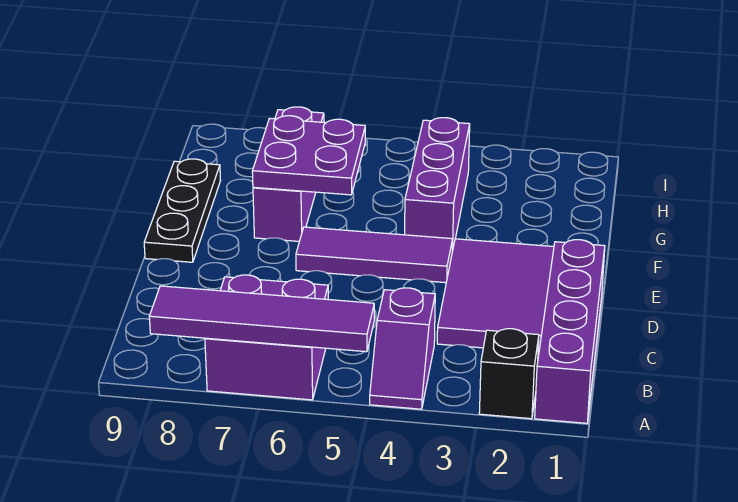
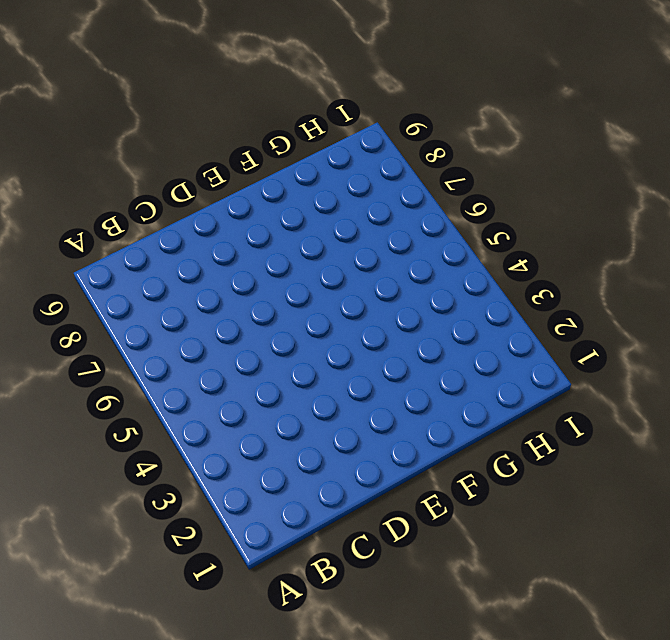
none -> purple 1x4 brick [535,240,605,423]
none -> black 1x1 brick [479,329,539,419]

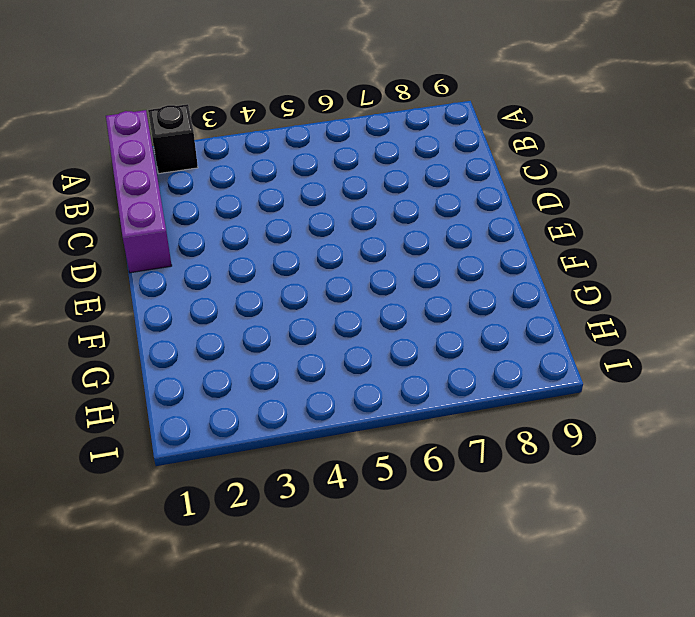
none -> purple 1x2 slope [370,288,435,409]
none -> purple 2x2 brick [205,275,328,400]

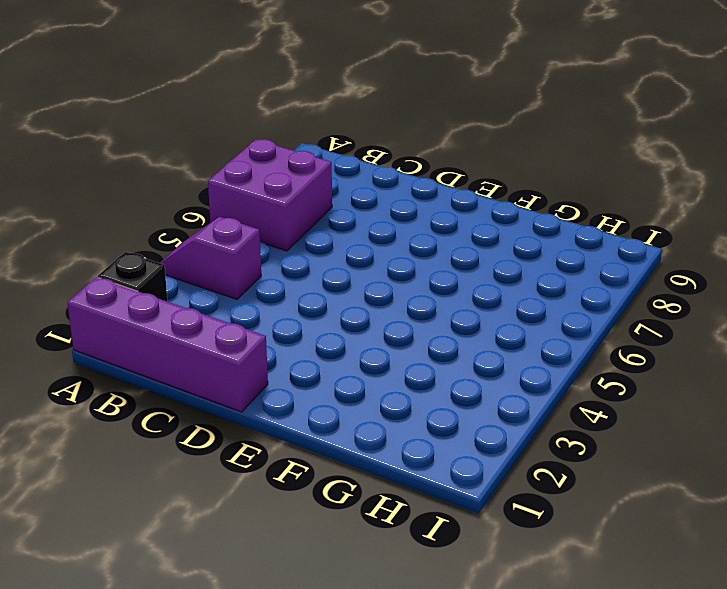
none -> purple 2x3 tile [437,239,554,352]
none -> purple 1x3 tile [296,227,453,283]

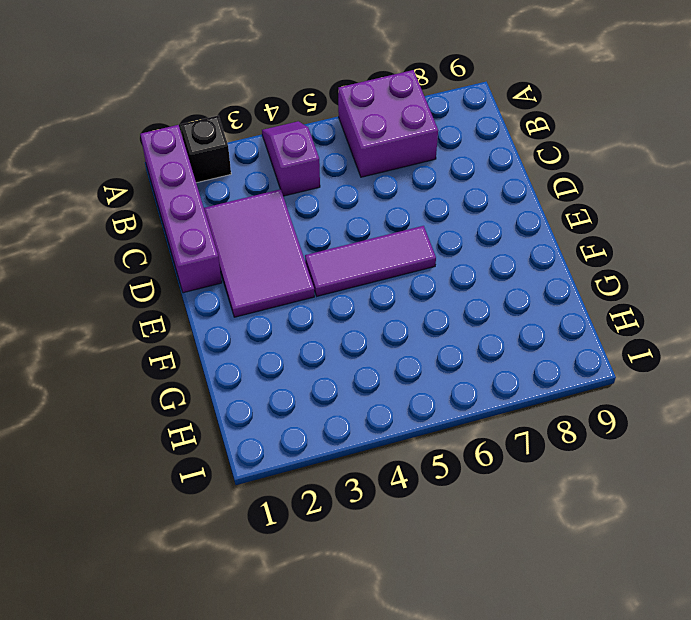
none -> black 1x3 plate [144,159,220,262]
none -> purple 1x3 brick [405,118,470,251]

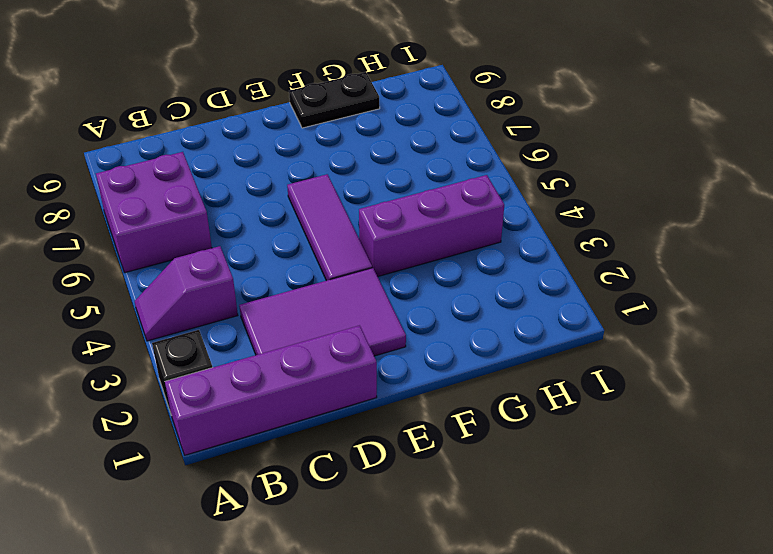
black 1x2 plate [289,72,380,128] -> black 1x3 plate [144,159,220,262]
none -> purple 1x3 brick [253,107,324,241]
none -> purple 1x4 tile [149,286,374,352]

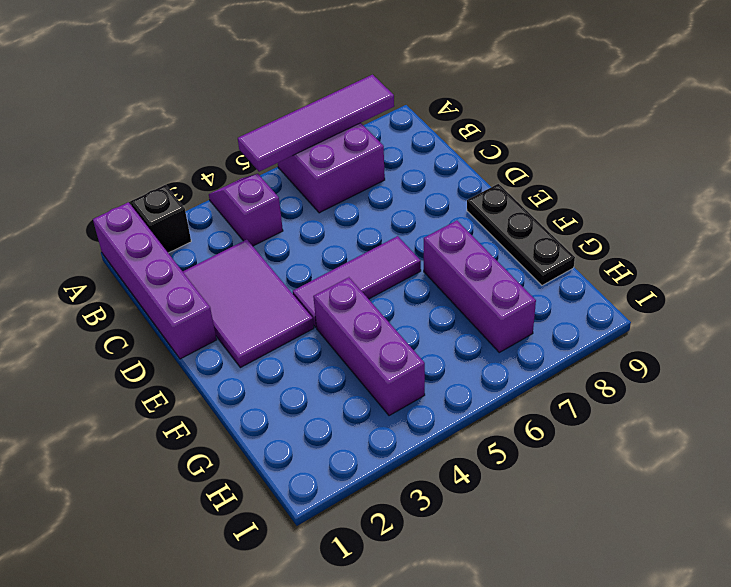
none -> purple 2x2 plate [252,116,366,195]

